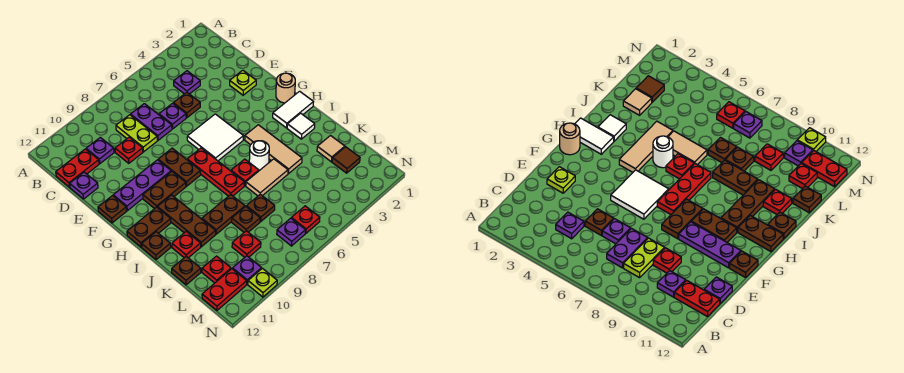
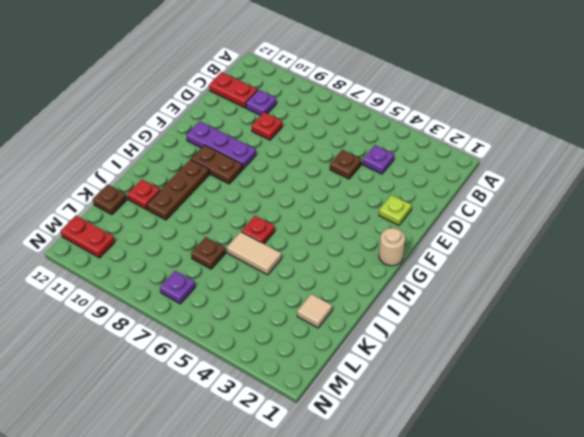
none -> purple 1x2 plate [131,104,172,140]
none -> lime 1x2 plate [116,115,157,152]
none -> purple 1x1 plate [159,103,186,129]
none -> purple 1x1 plate [70,172,98,199]

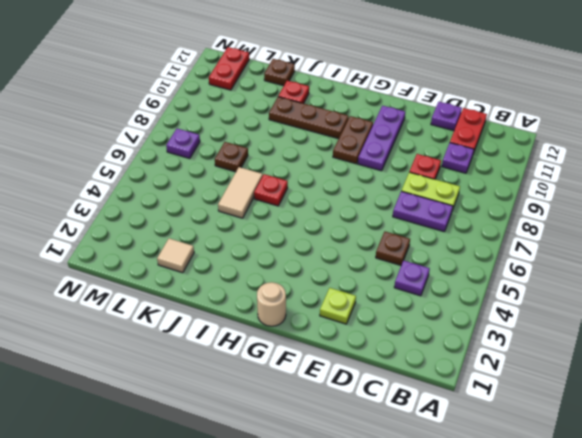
none -> purple 1x1 plate [159,103,186,129]
none -> white 2x2 tile [187,114,243,161]
none -> brown 1x2 plate [158,148,201,186]
none -> brown 1x1 plate [98,196,127,223]

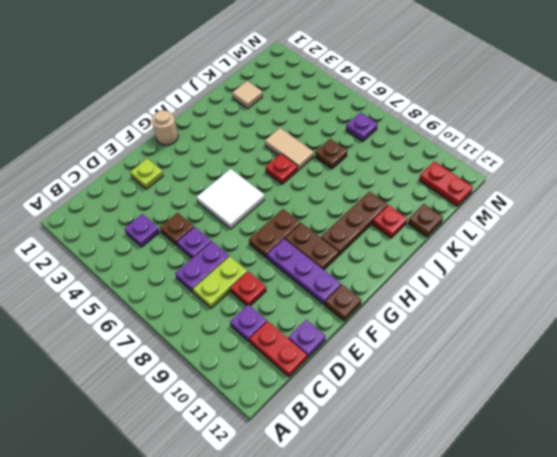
none -> red 1x3 plate [187,148,244,196]
none -> white 1x2 tile [273,91,313,128]
none -> tan 1x3 tile [245,125,302,174]
none -> brown 1x2 plate [127,207,171,247]

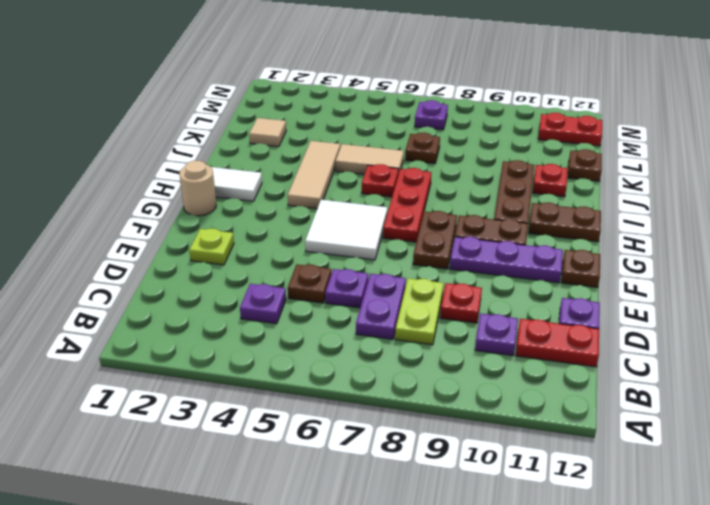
none -> white 1x1 tile [287,113,315,139]
none -> white 1x1 round brick [249,141,269,171]
none -> brown 1x1 plate [142,232,171,260]
none -> brown 1x2 plate [202,195,245,234]

